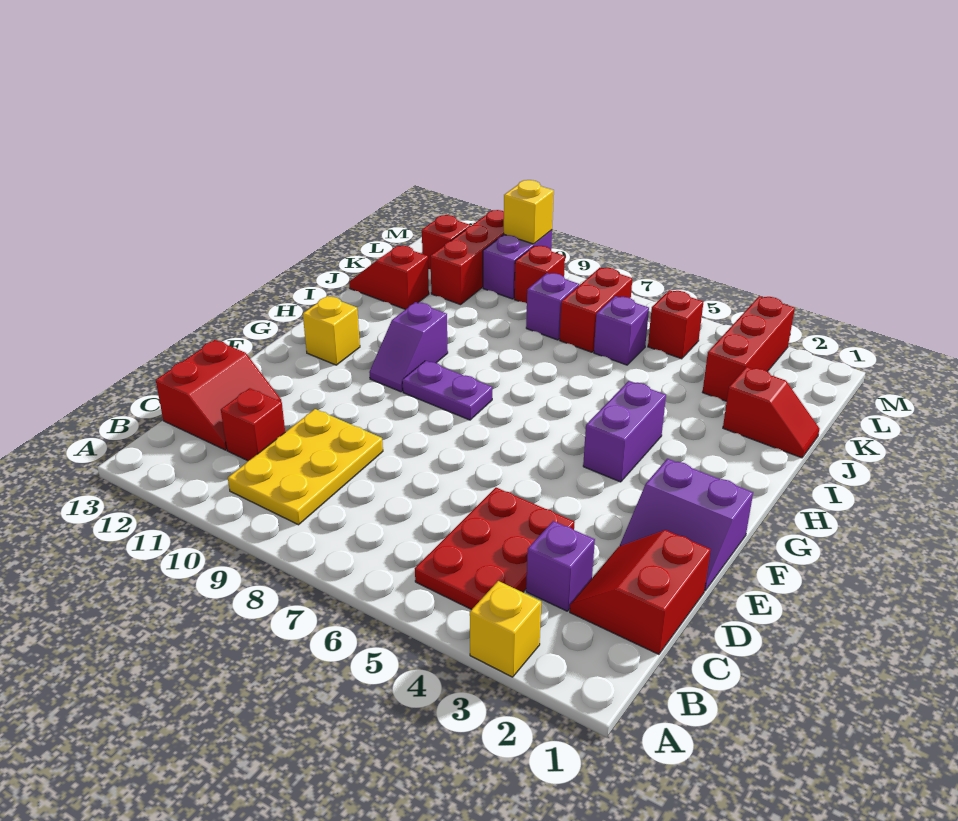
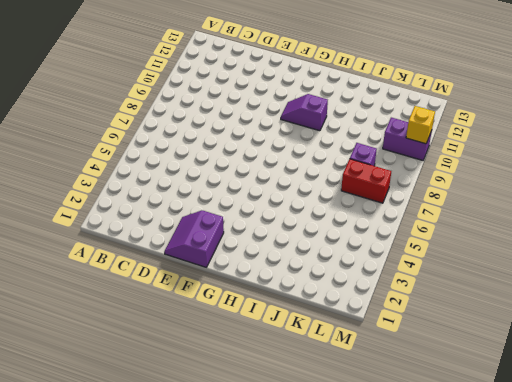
none -> yellow 1x1 brick [470,581,541,677]
none -> red 2x3 plate [415,488,575,610]
none -> yellow 2x3 plate [228,409,383,525]

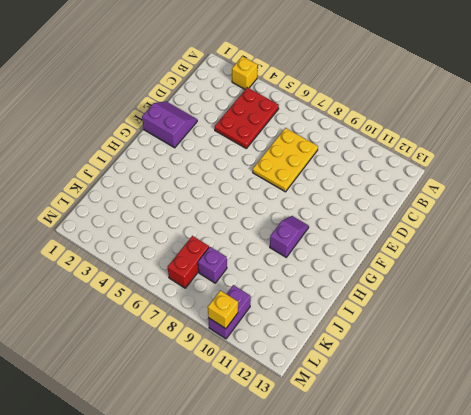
yellow 2x3 plate [253,128,318,192] -> yellow 2x3 plate moved to [228,409,383,525]
none -> red 2x2 slope [570,530,711,654]
none -> purple 1x1 brick [526,521,595,611]
none -> red 1x1 brick [221,388,285,461]

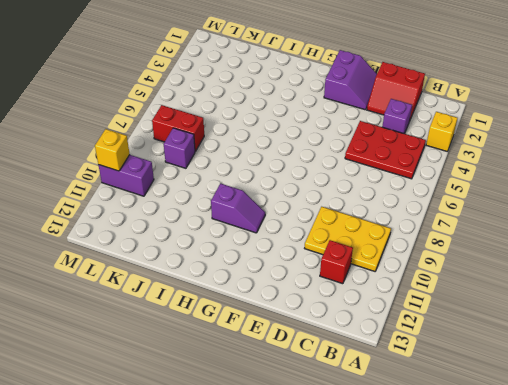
none -> red 2x2 slope [156,340,281,450]
none -> purple 1x2 brick [583,381,666,482]
none -> purple 1x2 plate [402,361,493,420]

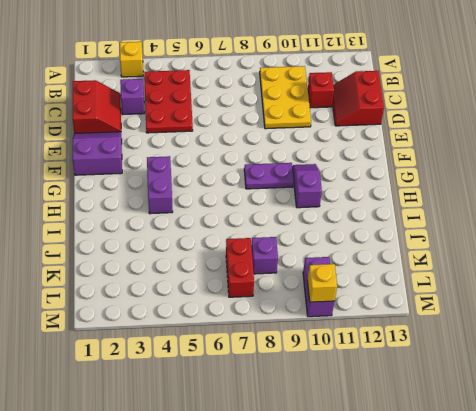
none -> yellow 1x1 brick [303,296,360,365]
none -> red 1x2 slope [723,367,820,458]
none -> red 1x2 slope [349,246,429,310]

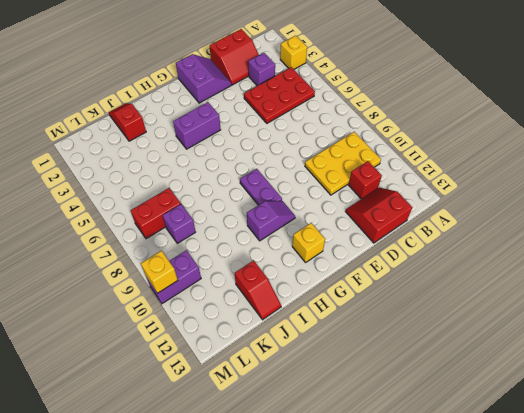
none -> red 1x3 brick [703,296,795,401]
none -> purple 1x1 brick [594,296,649,365]
none -> red 1x3 brick [430,210,504,305]

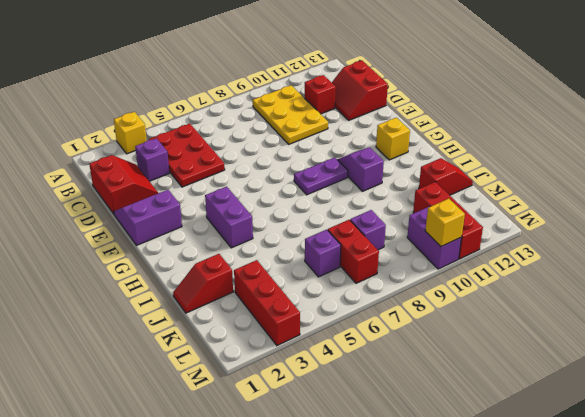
none -> red 1x1 brick [648,290,703,359]
none -> red 1x1 brick [514,246,565,303]
none -> red 1x1 brick [422,215,470,269]

